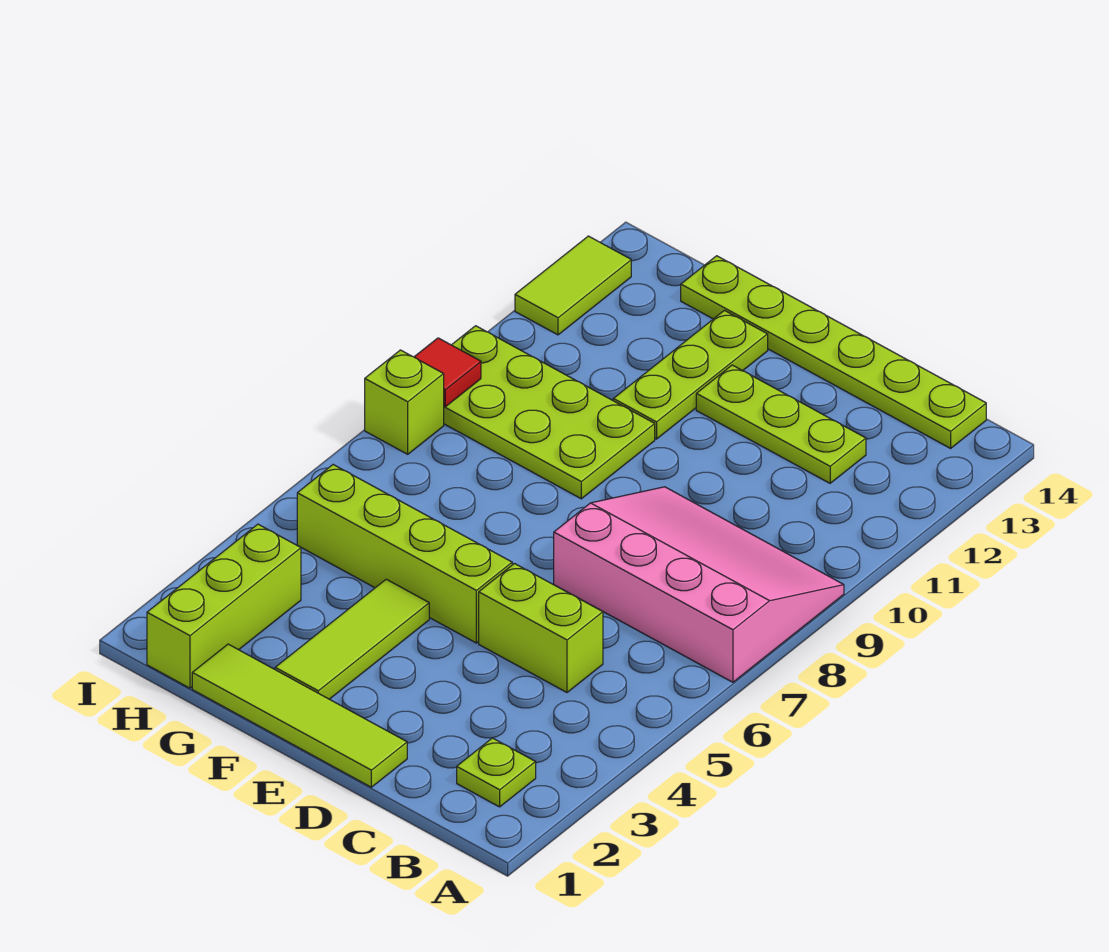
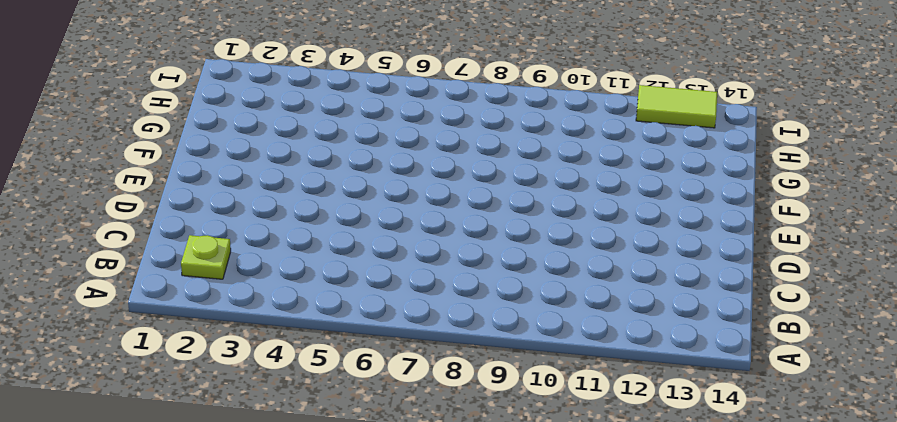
none -> pink 3x4 slope [554,487,844,682]
none -> lime 1x6 plate [681,256,986,448]
none -> lime 1x2 brick [479,564,603,692]

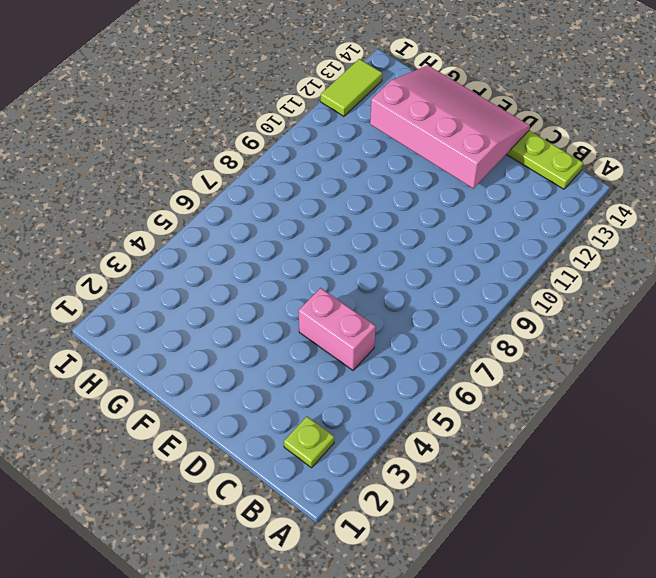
pink 1x2 brick [299,288,376,370] -> lime 1x2 brick [479,564,603,692]
pink 3x4 slope [370,65,530,188] -> pink 3x4 slope moved to [554,487,844,682]
none -> lime 1x3 plate [696,365,866,483]
none -> lime 1x4 tile [192,644,407,787]
none -> lime 1x4 brick [297,465,512,643]

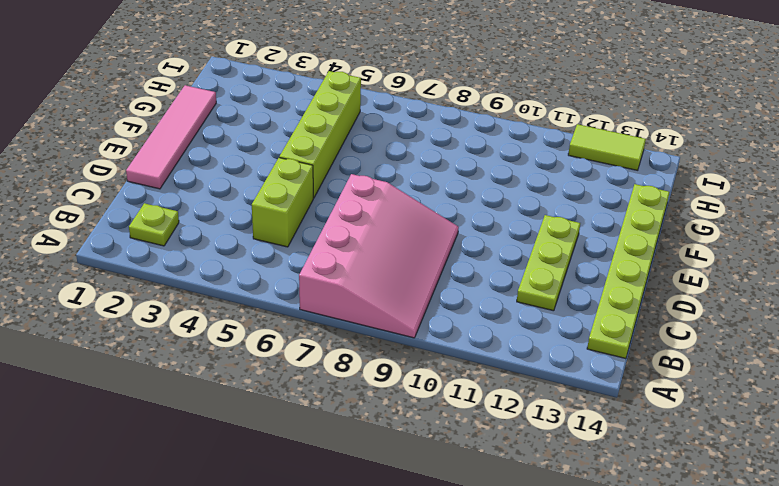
pink 1x4 tile [126,85,216,189] -> lime 1x4 tile [192,644,407,787]
none -> lime 1x3 tile [275,579,429,699]
none -> lime 2x4 plate [444,326,655,499]
none -> lime 1x3 plate [613,310,768,439]

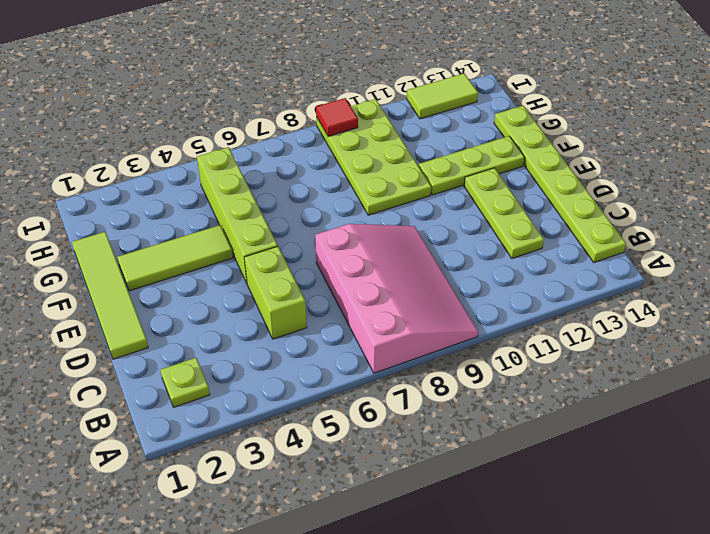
none -> lime 1x3 brick [147,524,301,688]
none -> lime 1x1 brick [365,350,444,454]

